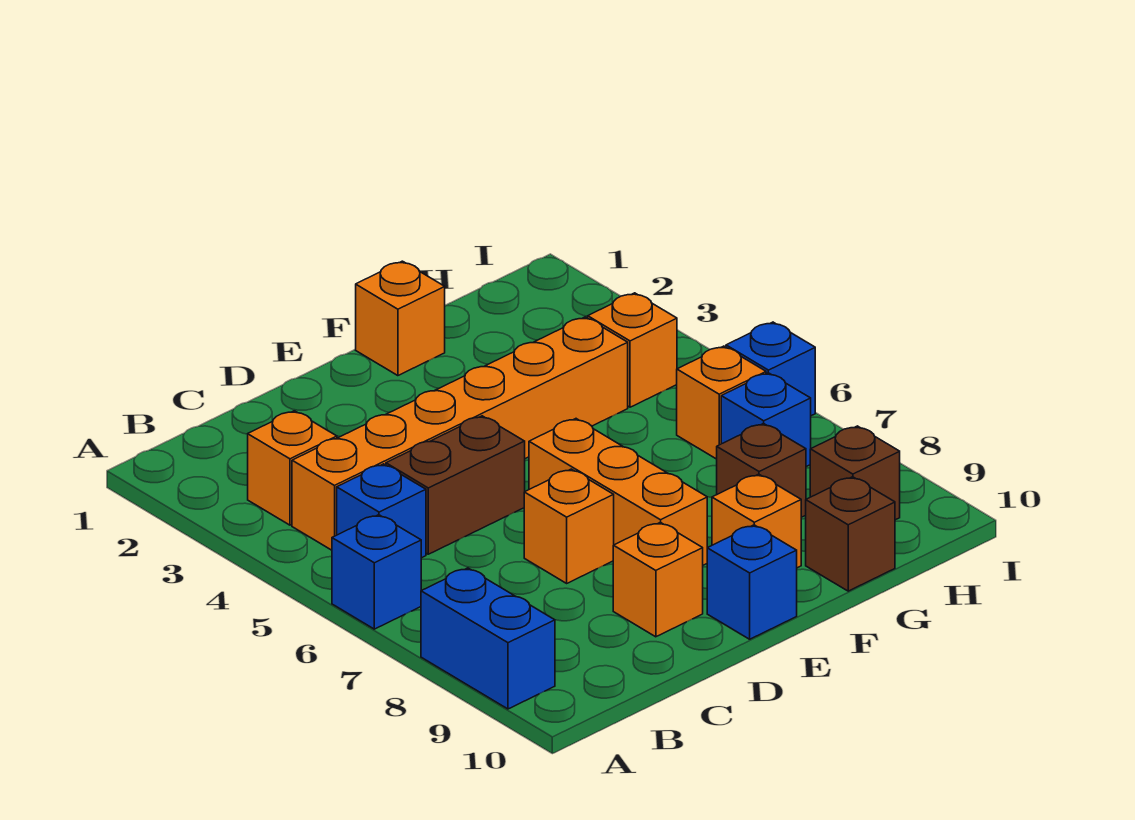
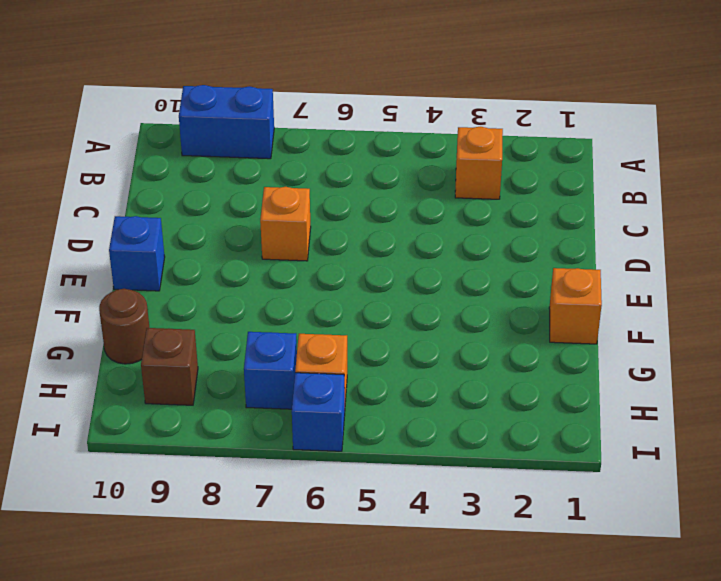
brown 1x1 round brick [99,289,149,364] -> brown 1x1 brick [806,477,895,591]
none -> blue 1x1 brick [332,515,421,629]
none -> orange 1x6 brick [292,317,628,550]
none -> blue 1x1 brick [337,464,426,558]

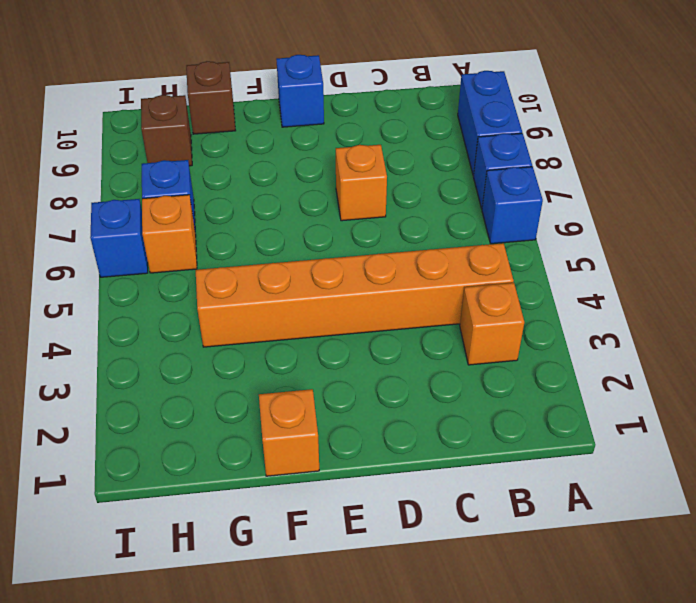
blue 1x1 brick [474,133,532,209] -> blue 1x1 brick moved to [337,464,426,558]
none -> brown 1x2 brick [386,416,525,554]
none -> orange 1x1 brick [613,522,703,637]
none -> orange 1x3 brick [529,419,707,565]

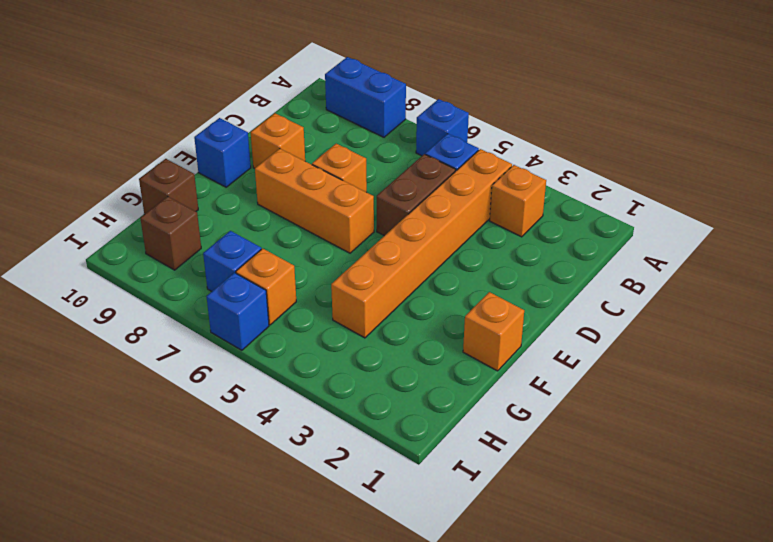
none -> orange 1x1 brick [712,474,801,568]
none -> brown 1x1 brick [717,423,806,517]
none -> orange 1x1 brick [588,293,677,407]

